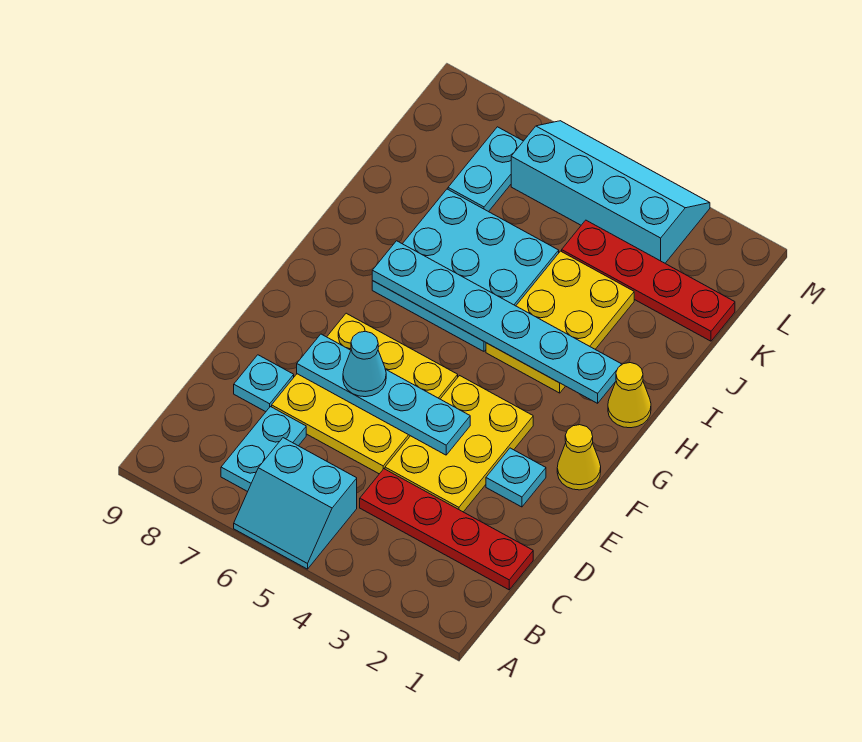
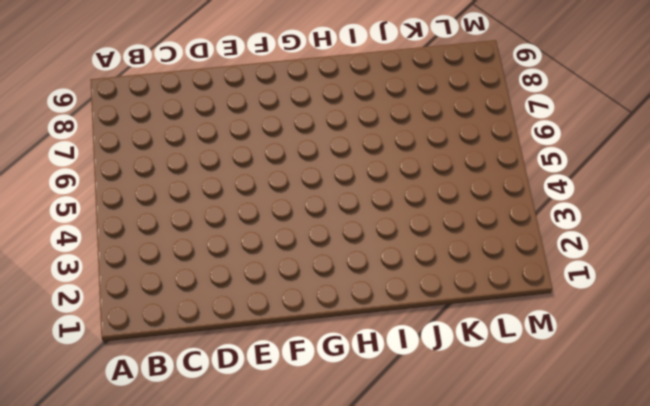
none -> cyan 2x2 slope [234,438,357,569]
none -> cyan 1x2 plate [221,407,306,492]
none -> red 1x4 plate [360,469,533,590]

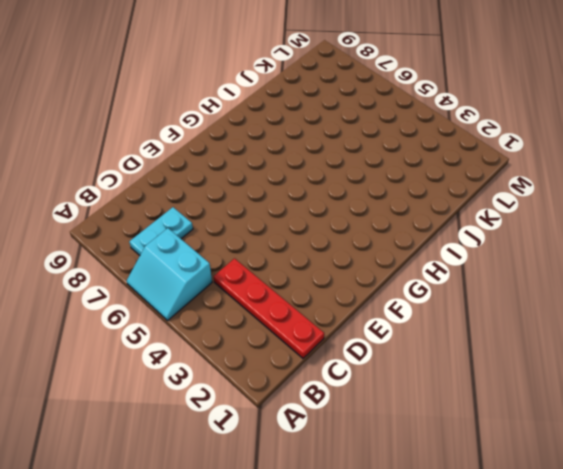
none -> yellow 2x3 plate [385,376,533,512]
none -> yellow 3x3 plate [272,313,458,474]
none -> cyan 1x1 plate [234,355,294,412]

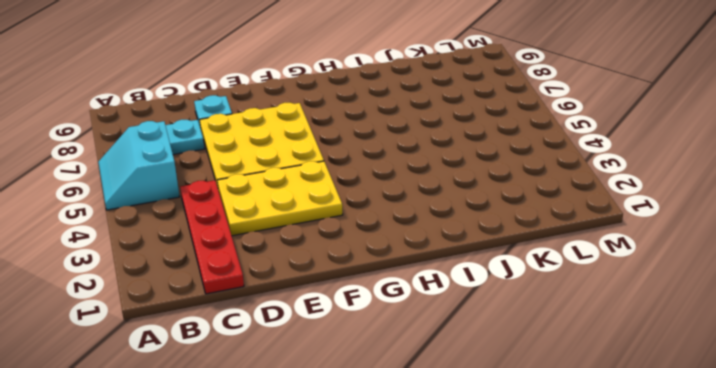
none -> cyan 1x1 plate [486,448,546,507]
none -> yellow 1x1 cone [557,425,601,490]
none -> yellow 1x1 cone [608,363,651,428]

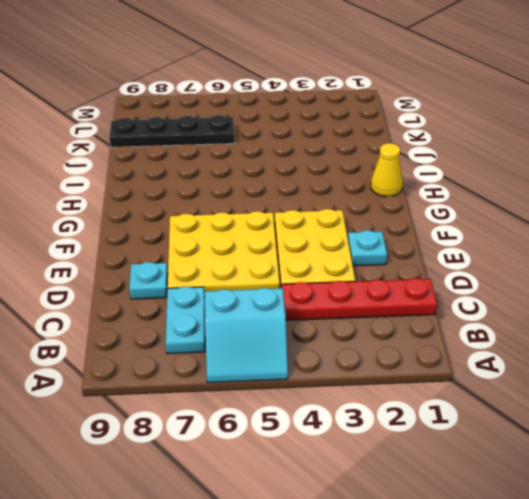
black 1x4 plate [109,115,234,147] -> cyan 1x2 plate [448,127,523,212]
none -> yellow 1x1 cone [557,425,601,490]
none -> yellow 2x3 plate [486,251,634,393]
none -> cyan 3x3 plate [372,189,559,351]

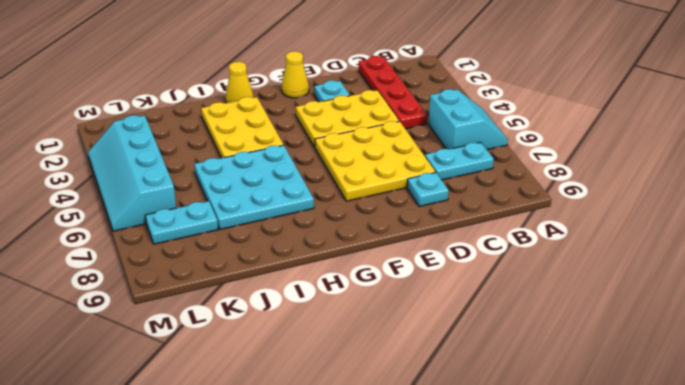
yellow 2x3 plate [201,97,284,158] -> yellow 2x3 plate turned to [486,251,634,393]
none -> red 1x4 plate [562,220,735,341]
none -> cyan 1x4 plate [297,334,470,455]
none -> cyan 1x6 plate [372,241,622,403]

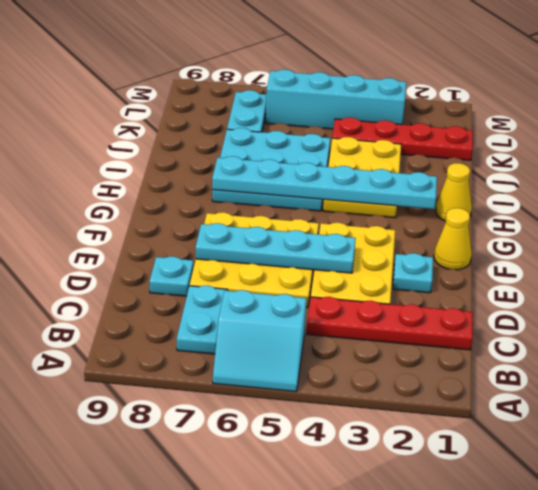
none -> cyan 1x1 cone [343,331,386,397]

